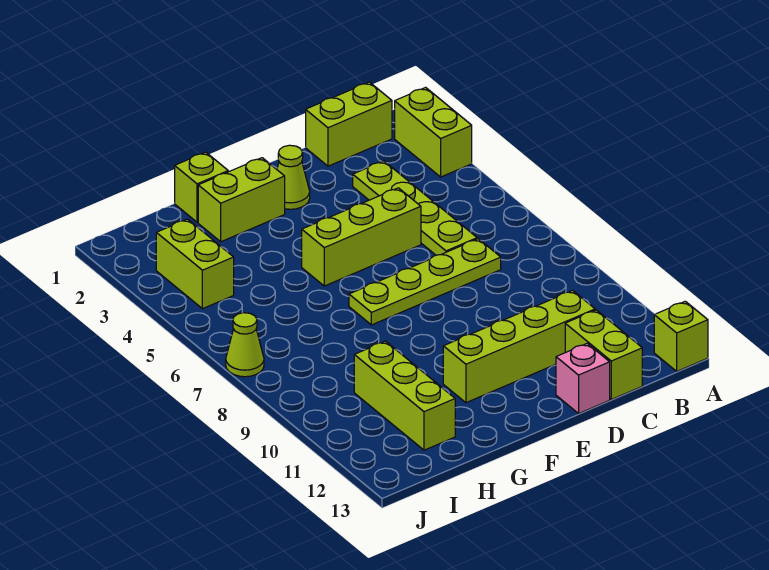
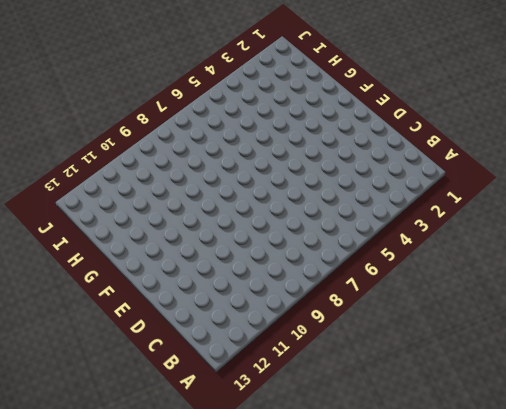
none -> lime 1x2 brick [395,87,472,177]
none -> lime 1x1 brick [654,301,708,371]
none -> lime 1x2 brick [306,82,392,166]

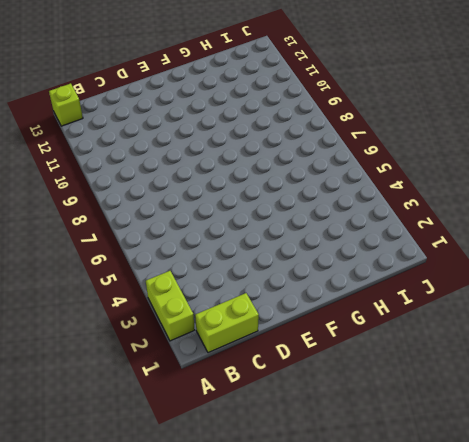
none -> lime 1x4 plate [353,161,477,255]
none -> lime 1x4 plate [349,239,501,325]
none -> lime 1x4 brick [443,290,595,403]

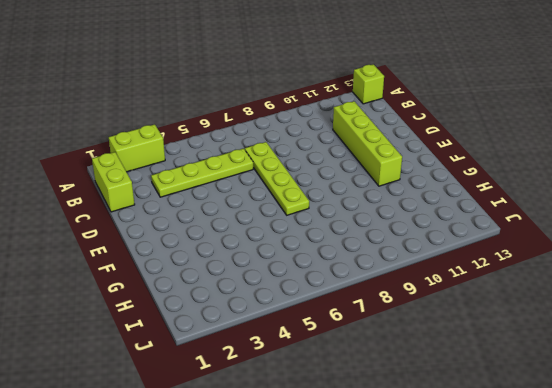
none -> lime 1x2 brick [565,310,642,399]
none -> lime 1x3 brick [302,188,421,286]
none -> pink 1x1 brick [556,344,610,413]

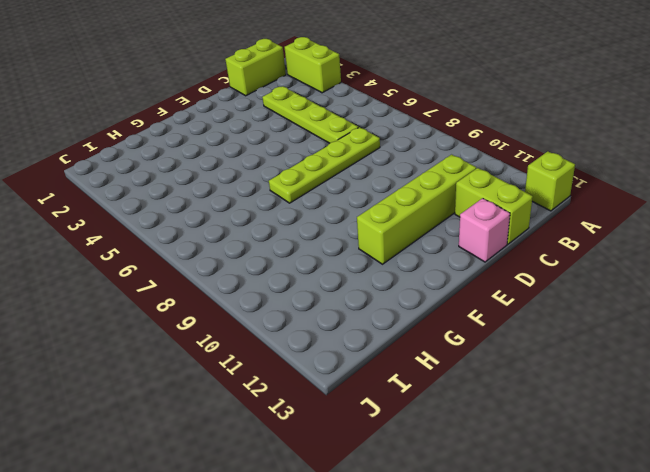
none -> lime 1x3 brick [302,188,421,286]
none -> lime 1x1 cone [277,145,310,209]
none -> lime 1x2 brick [198,158,285,242]

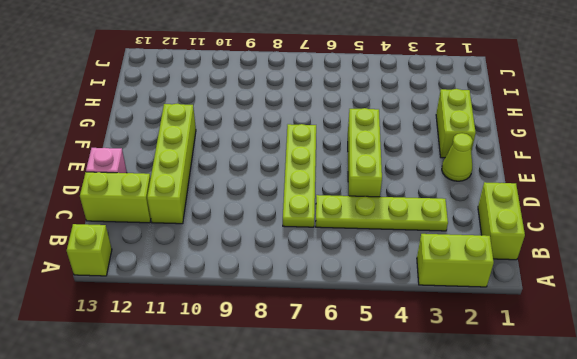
none -> lime 1x1 brick [175,152,228,222]
none -> lime 1x3 brick [354,341,455,450]
none -> lime 1x2 brick [156,219,234,309]

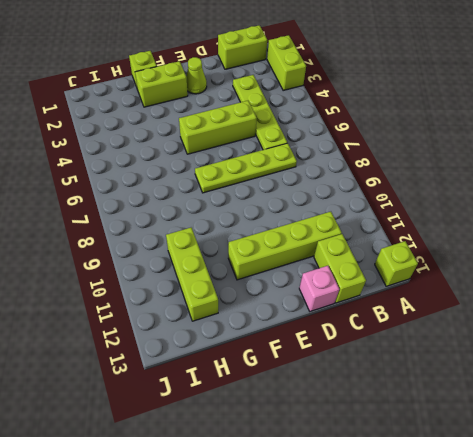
none -> lime 1x2 brick [156,219,234,309]
none -> lime 1x1 cone [226,313,264,377]

